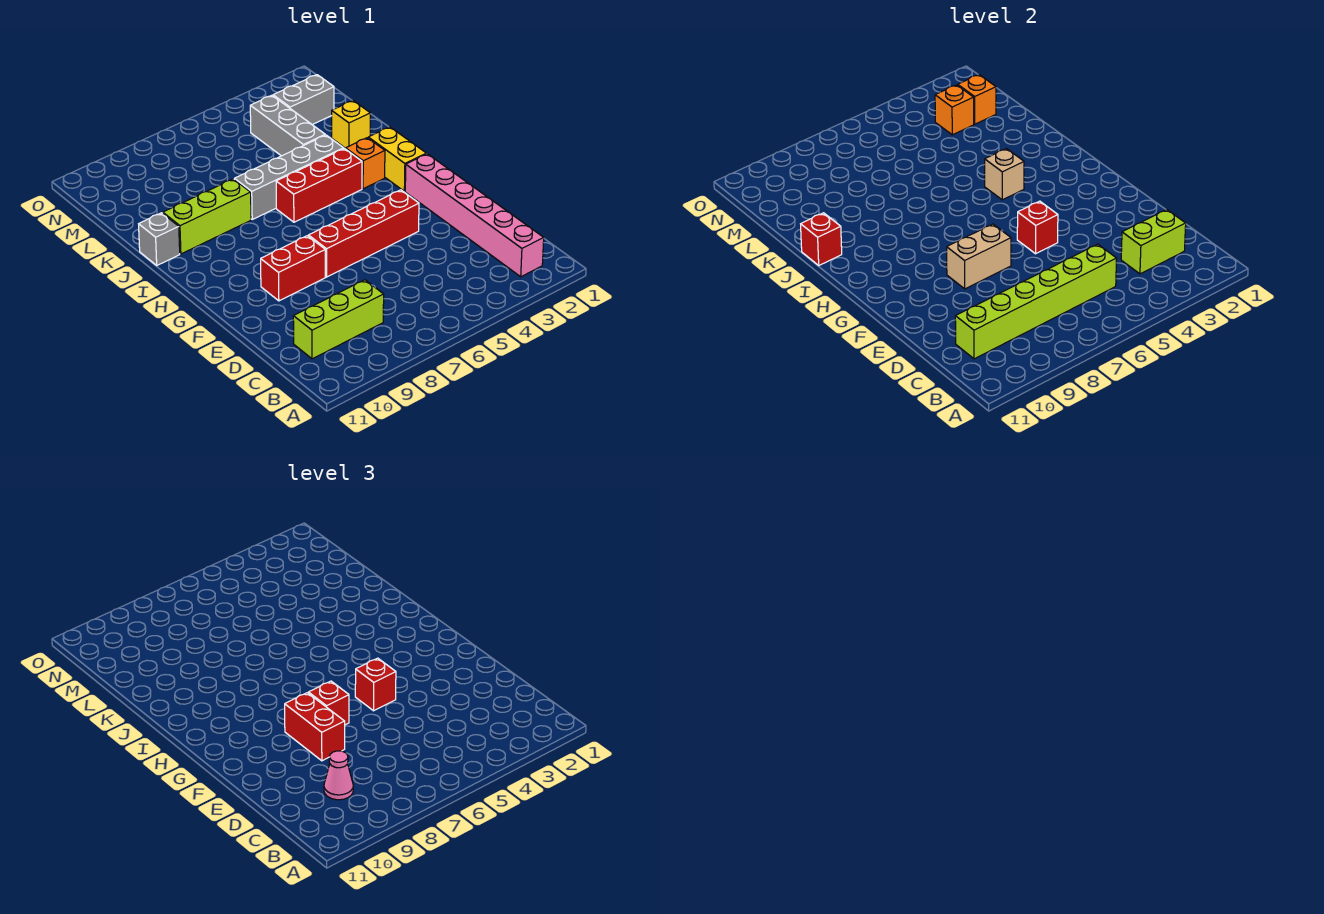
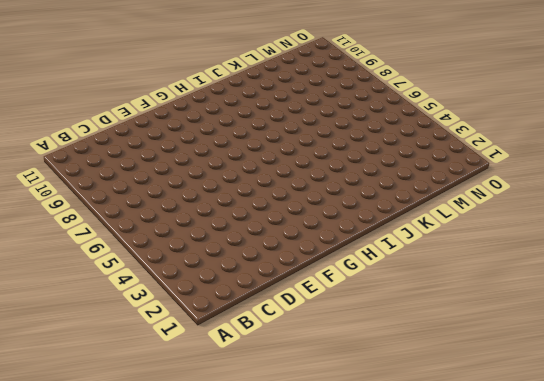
none -> pink 1x6 brick [405,154,544,277]
none -> lime 1x3 brick [293,280,384,359]
none -> red 1x4 brick [308,190,419,277]

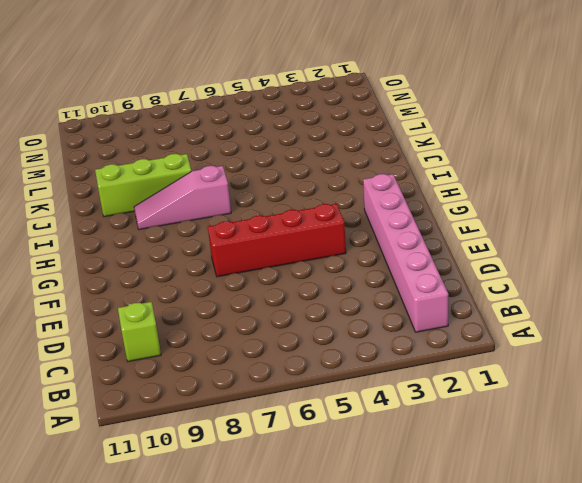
lime 1x1 brick [118,302,161,362] -> lime 1x3 brick [293,280,384,359]
pink 1x3 slope [134,166,231,230] -> none
none -> red 1x2 brick [261,236,325,301]
none -> yellow 1x2 brick [368,127,426,191]
none -> orange 1x1 brick [346,138,385,189]

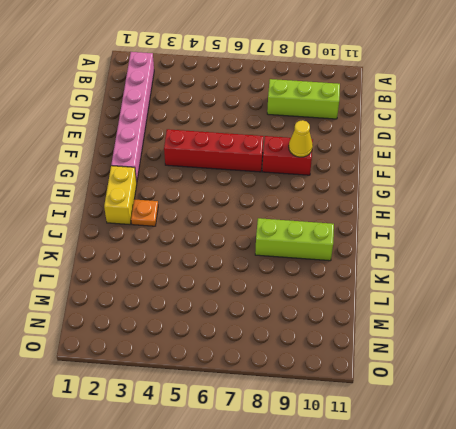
yellow 1x1 cone [289,120,313,157] -> none
orange 1x1 plate [131,199,158,226] -> orange 1x1 brick [346,138,385,189]
none -> red 1x3 brick [276,149,362,222]
none -> grey 1x4 brick [234,135,344,219]
none -> grey 1x1 brick [139,213,180,265]

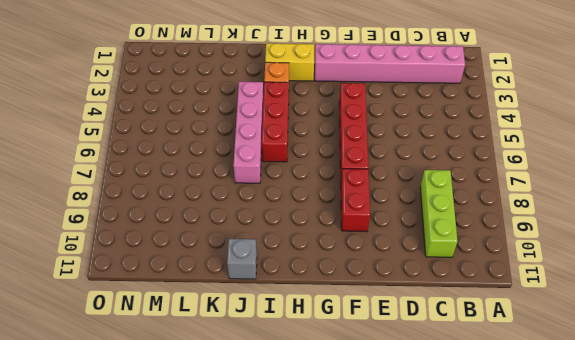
pink 1x4 brick [233,82,264,183] -> grey 1x4 brick [234,135,344,219]
none -> lime 1x3 brick [163,179,251,254]
none -> yellow 1x1 brick [332,101,370,148]
none -> grey 1x3 brick [250,95,325,156]

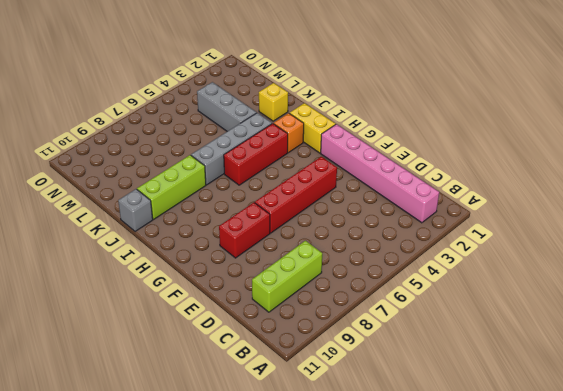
none -> grey 1x2 brick [273,75,334,125]
none -> lime 1x2 brick [1121,210,1186,274]
none -> lime 1x6 brick [955,244,1117,359]

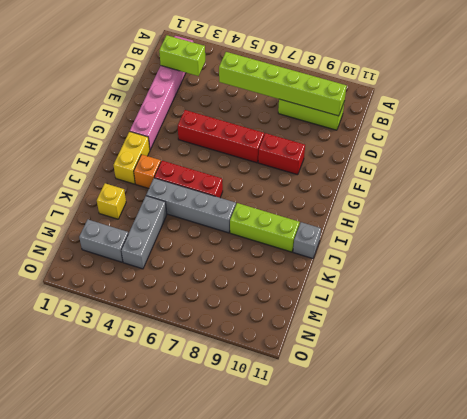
none -> red 1x1 brick [1017,201,1058,254]
none -> tan 1x2 brick [947,224,1011,289]
none -> tan 1x1 brick [985,149,1024,200]

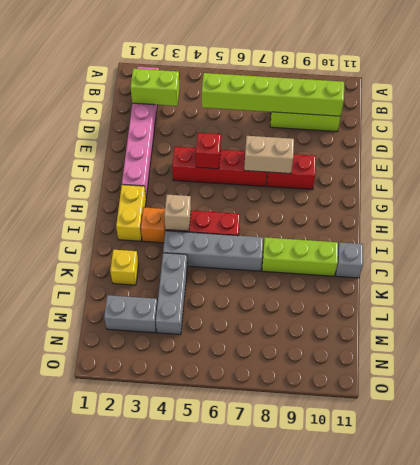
none -> red 1x1 brick [801,213,842,265]
none -> orange 1x1 brick [958,75,996,124]
none -> orange 1x1 brick [935,85,974,135]

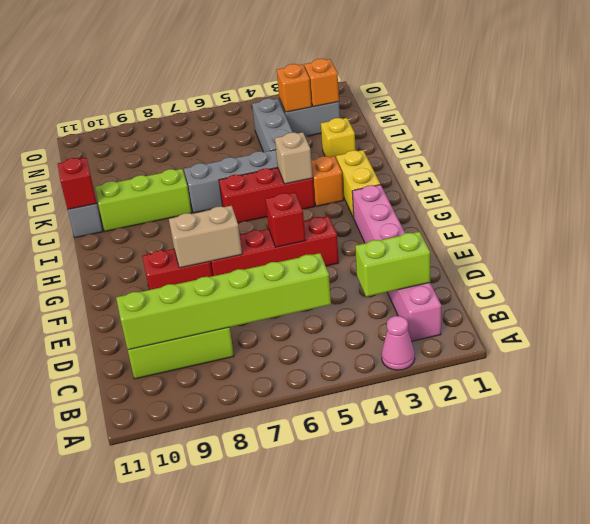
pink 1x1 cone [381,316,415,370] -> pink 1x1 cone moved to [324,751,353,800]
none -> red 1x2 brick [285,693,345,761]
none -> red 1x1 brick [355,658,396,711]
none -> red 1x1 brick [308,681,349,725]

